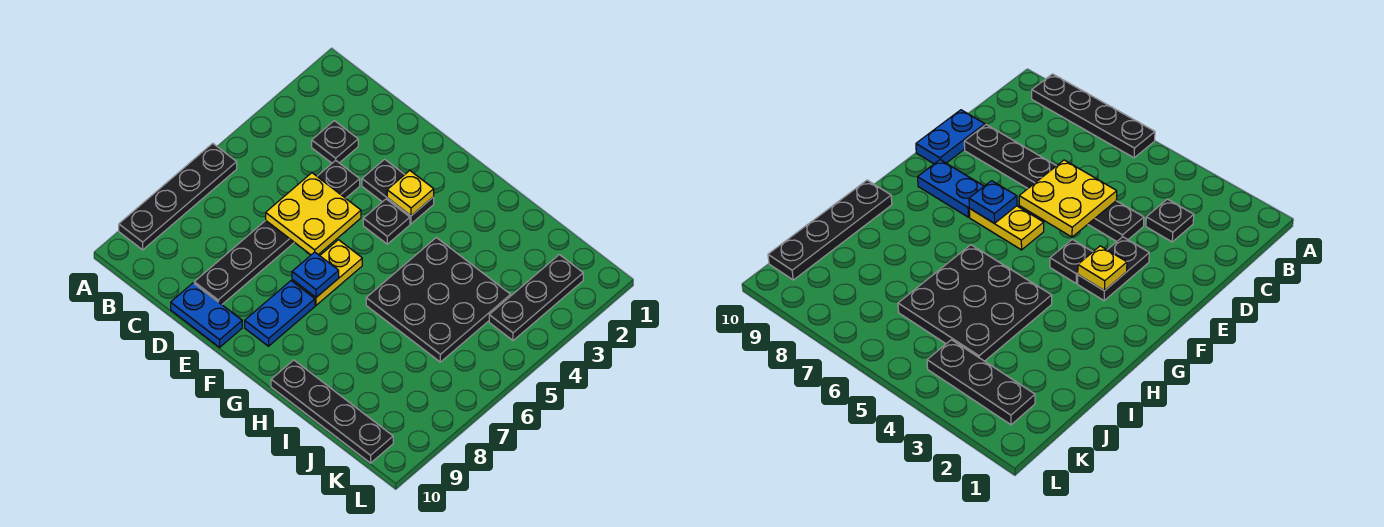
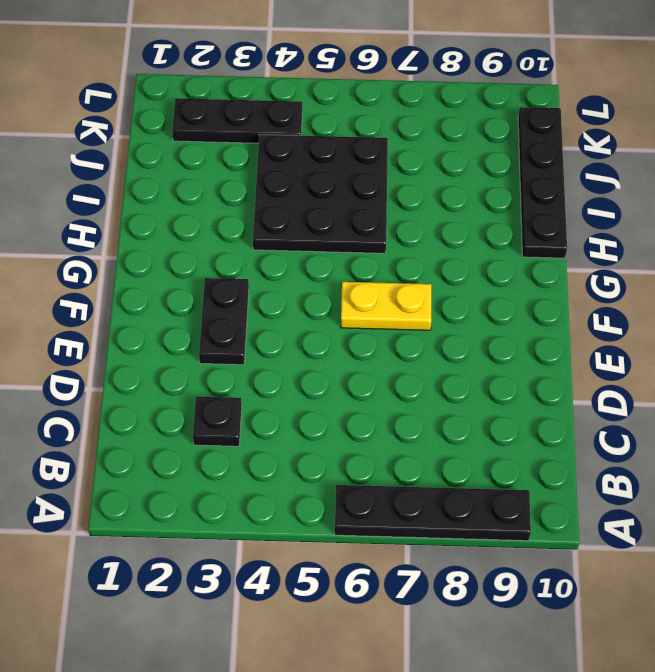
none -> black 1x6 plate [194,160,360,304]
none -> blue 1x2 plate [171,283,242,347]
none -> black 1x1 plate [363,199,410,244]

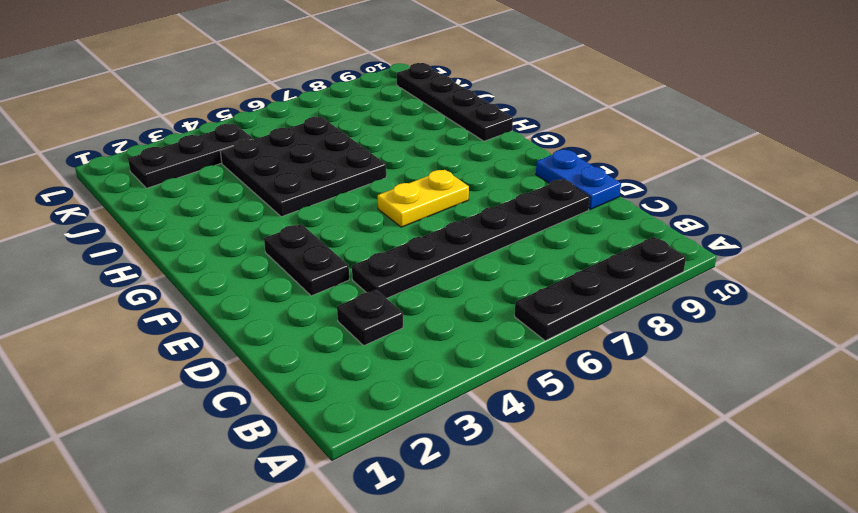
none -> black 1x1 plate [363,199,410,244]
none -> blue 1x2 plate [245,281,315,346]
none -> yellow 2x2 plate [266,173,361,255]

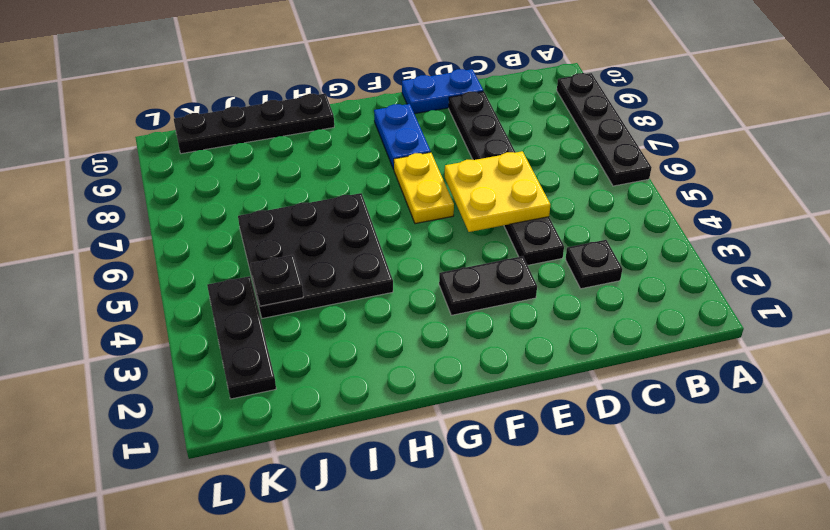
black 1x1 plate [251,255,303,306] -> black 1x1 plate moved to [363,199,410,244]
none -> yellow 1x1 plate [387,171,434,216]
none -> blue 1x1 plate [292,252,339,297]

